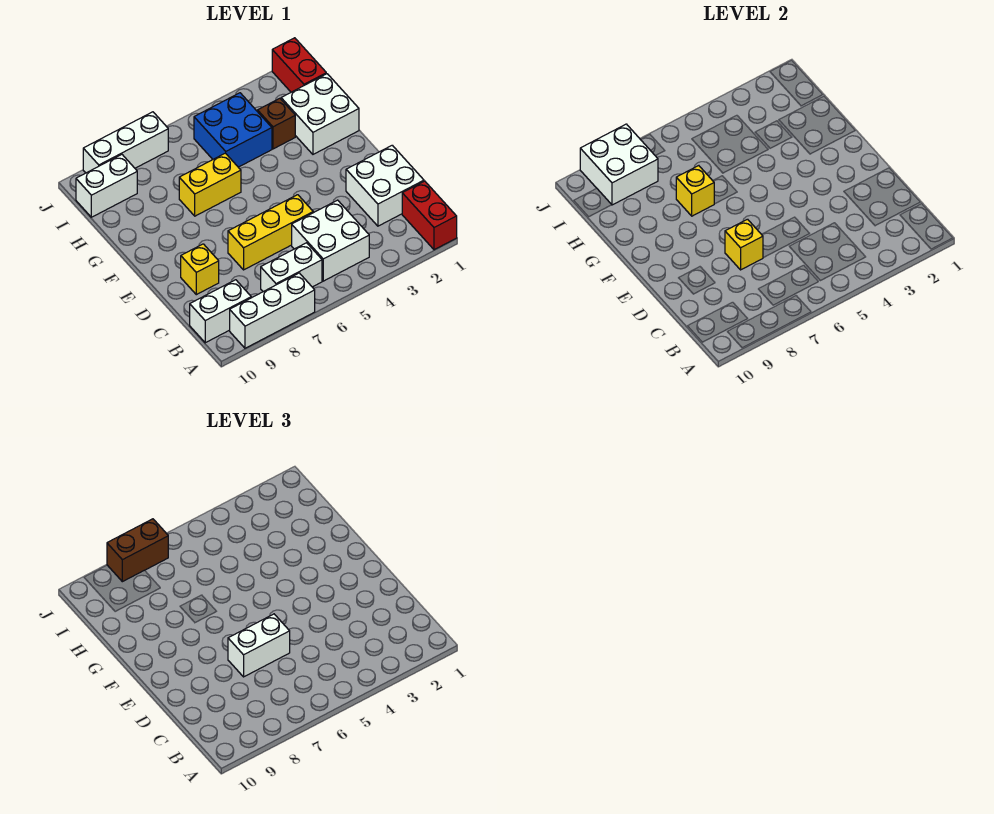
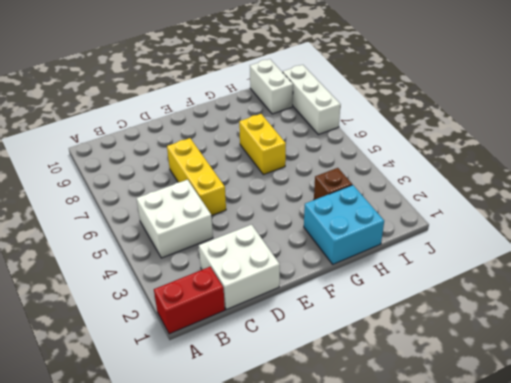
cyan 2x2 brick [304,185,384,264] -> white 2x2 brick [281,74,359,154]
none -> white 1x3 brick [230,273,315,348]
none -> white 1x2 brick [261,243,322,292]
none -> white 1x2 brick [190,280,251,343]

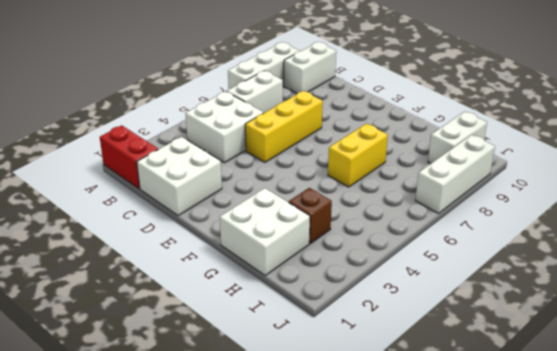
none -> yellow 1x1 brick [181,244,219,295]
none -> blue 2x2 brick [194,93,272,167]
none -> red 1x2 brick [272,38,326,92]

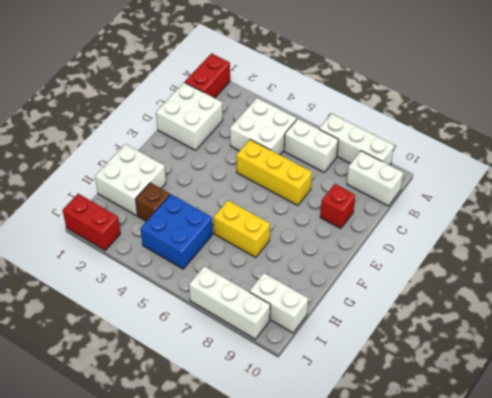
red 1x1 brick [320,184,355,229] -> yellow 1x1 brick [181,244,219,295]
red 1x2 brick [63,194,120,250] -> red 1x2 brick turned to [272,38,326,92]
none -> yellow 1x1 brick [725,219,763,270]
none -> yellow 1x1 brick [676,166,714,216]
none -> white 2x2 brick [580,124,658,205]

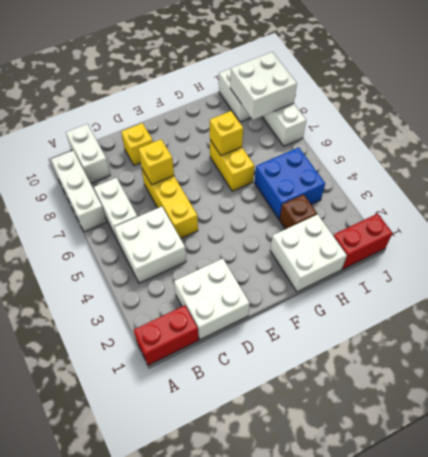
none -> white 1x2 brick [228,614,290,677]
none -> brown 1x2 brick [107,519,168,582]

